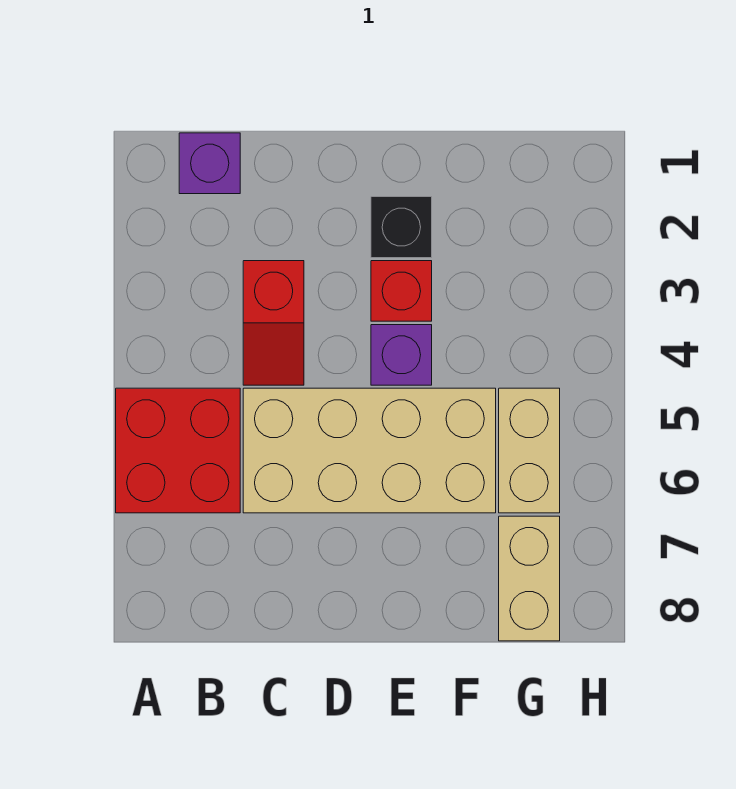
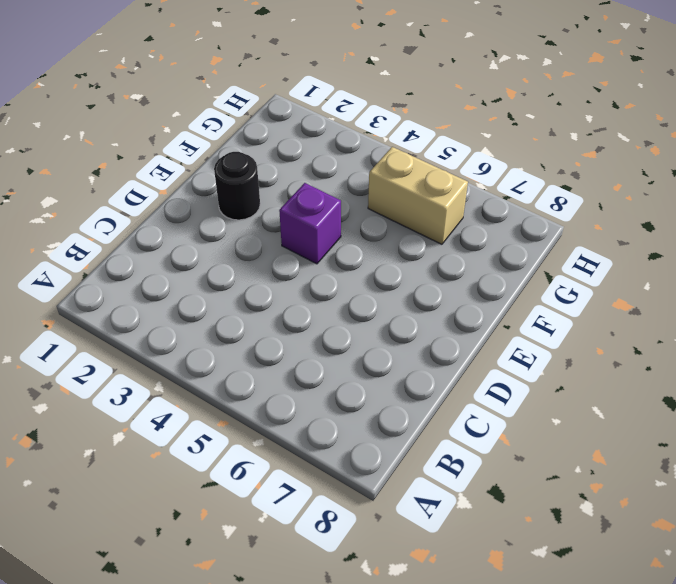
black 1x1 round brick [214,152,260,220] -> black 1x1 brick [371,197,432,258]
none -> red 2x2 brick [116,388,240,513]
none -> purple 1x1 brick [179,133,240,194]

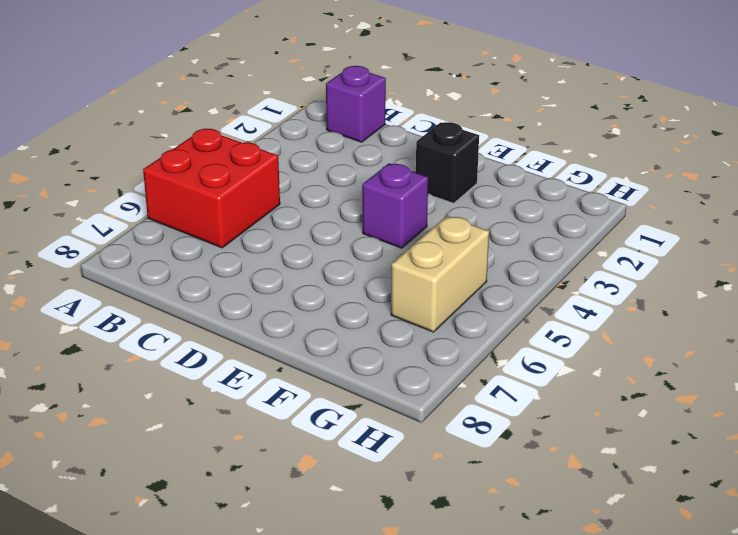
none -> red 1x2 slope [243,261,304,385]
none -> tan 2x4 brick [243,388,496,513]

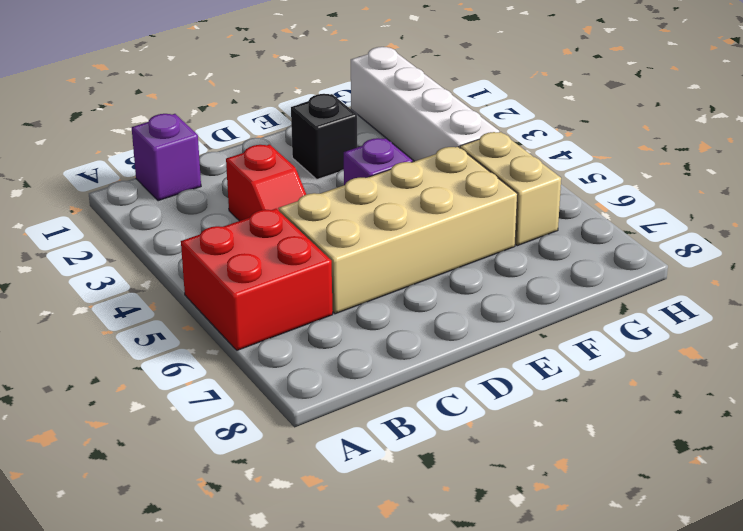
white 1x4 brick [351,47,499,161] -> none
none -> red 1x1 brick [371,261,432,321]
none -> tan 1x2 brick [499,516,560,641]

